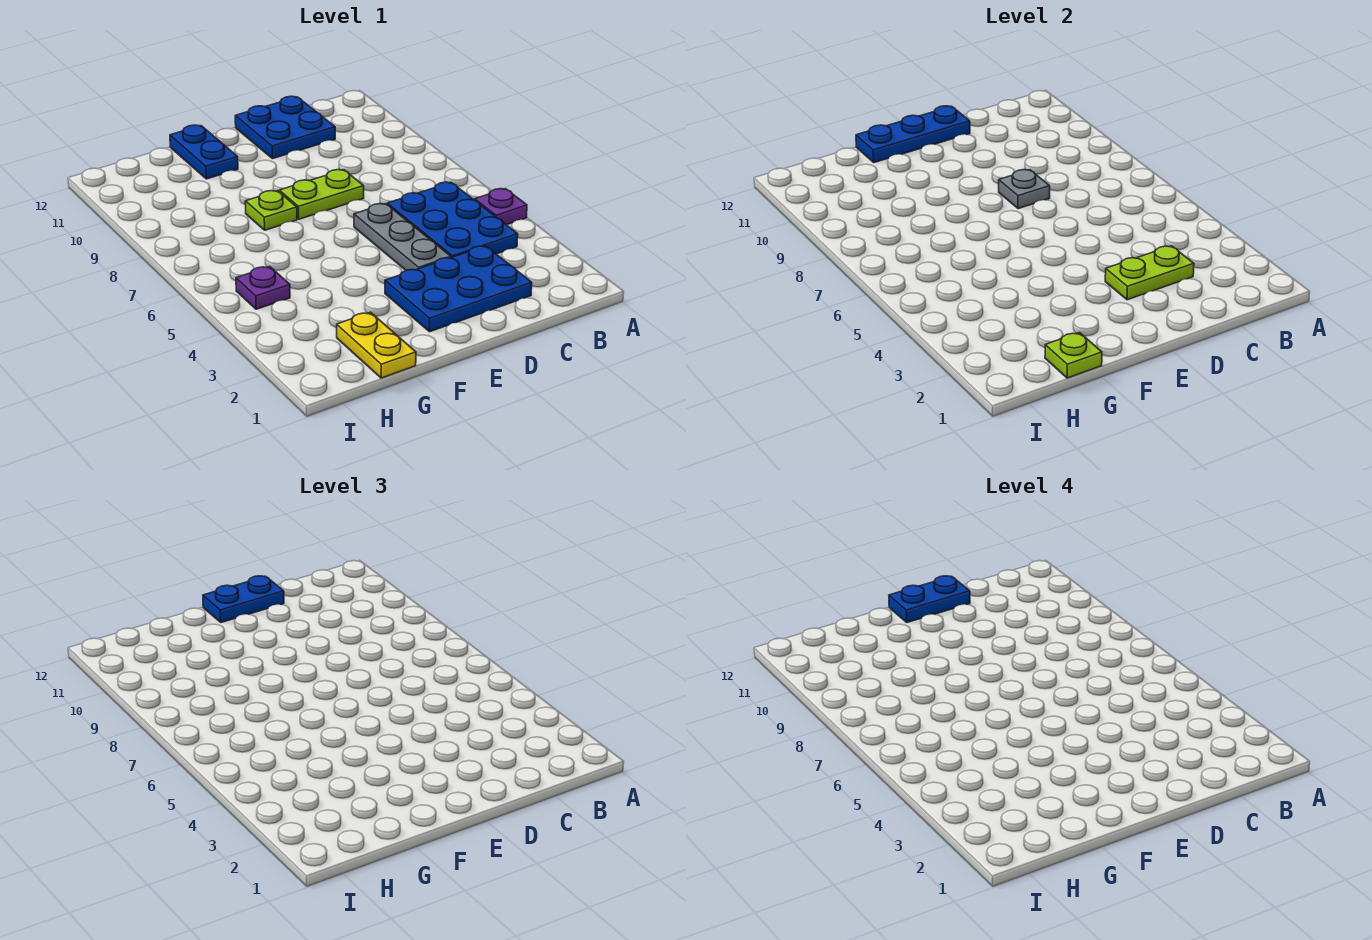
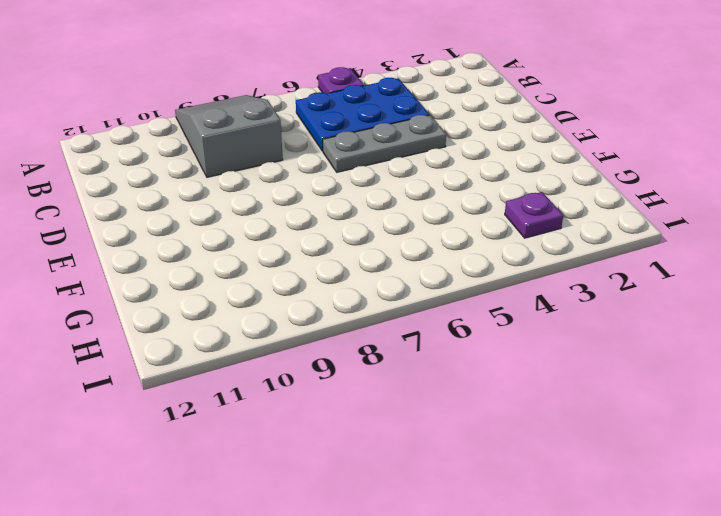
grey 2x3 slope [175,95,283,177] -> none
purple 1x1 plate [505,192,563,238] -> purple 1x1 plate moved to [236,267,290,309]
none -> blue 2x3 plate [385,246,532,332]
none -> blue 2x2 plate [235,96,335,159]
none -> lime 1x2 plate [279,170,364,219]

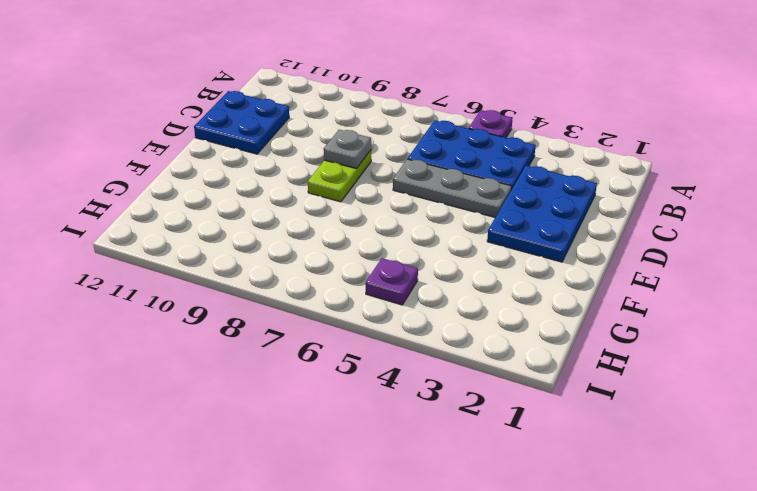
none -> lime 1x1 plate [245,191,297,230]
none -> blue 1x2 plate [170,125,238,179]
none -> yellow 1x2 plate [337,312,416,378]

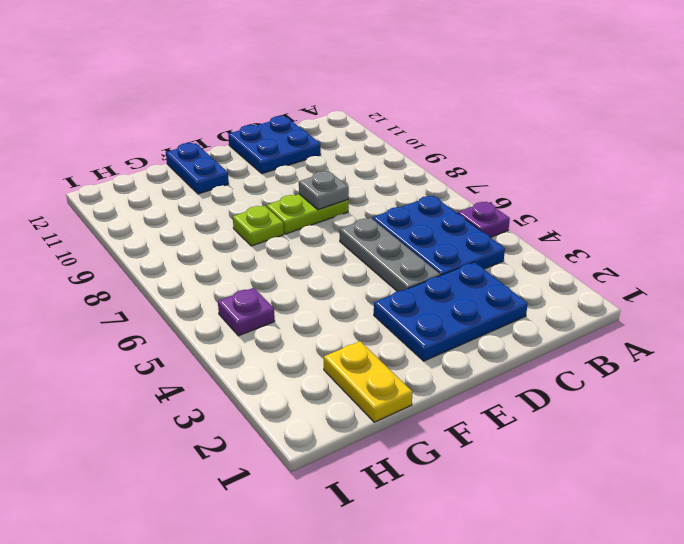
none -> lime 1x2 plate [1105,246,1194,300]
none -> blue 1x3 plate [856,106,970,163]
none -> lime 1x1 plate [1045,333,1102,378]

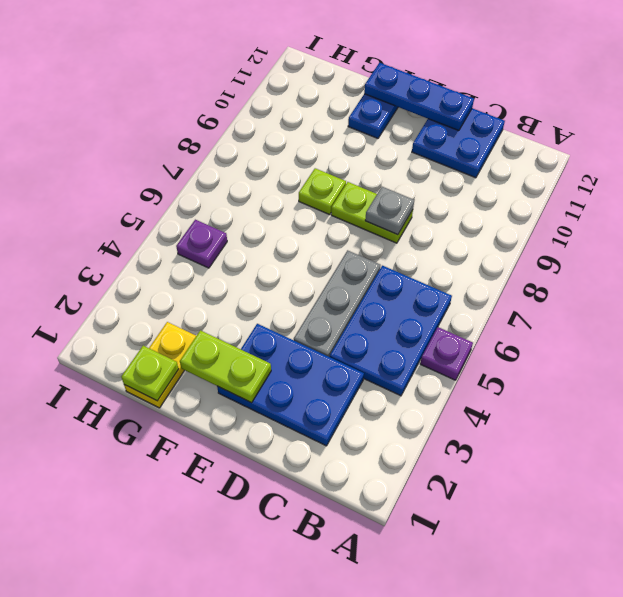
lime 1x2 plate [180,330,271,403] -> lime 1x2 plate moved to [1105,246,1194,300]
none -> blue 1x2 plate [203,576,284,623]
none -> blue 1x2 plate [889,576,970,623]

